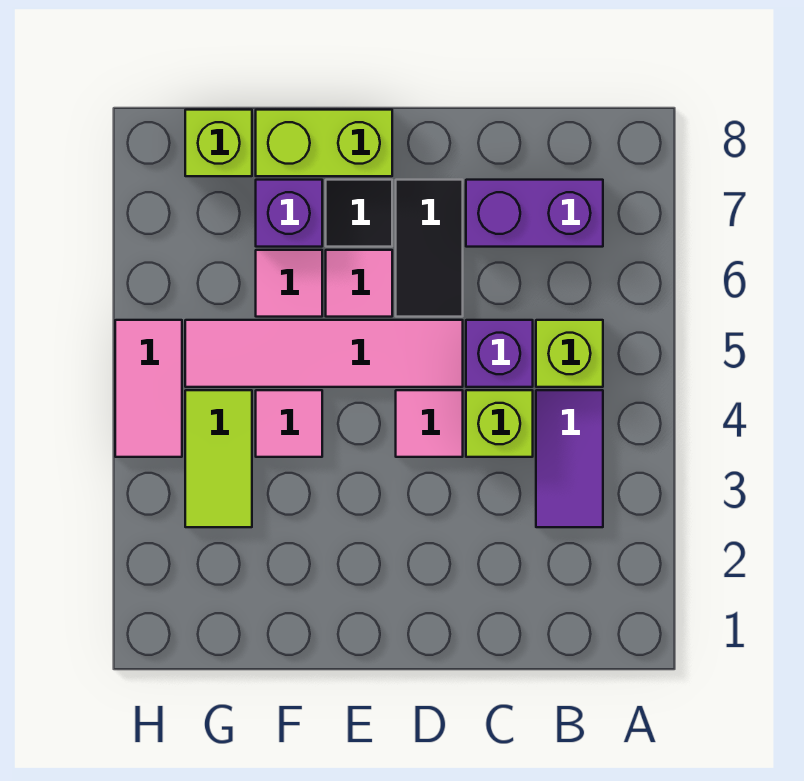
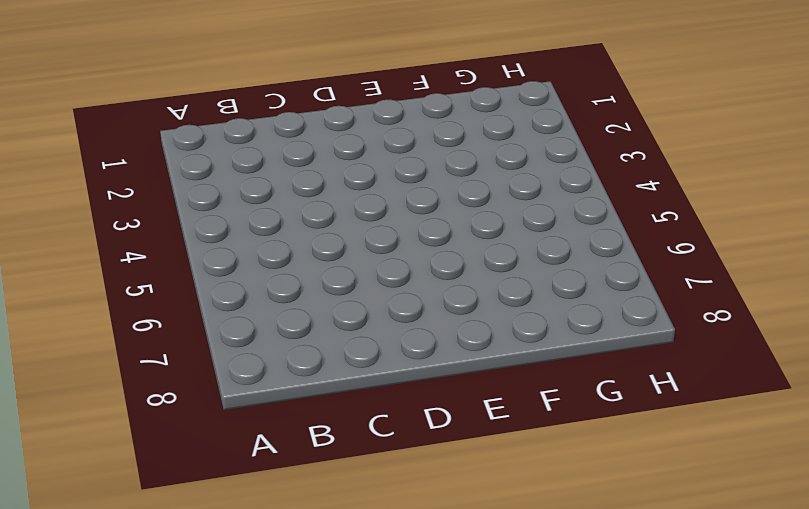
none -> purple 1x2 tile [536,390,603,527]
none -> lime 1x1 brick [536,320,603,387]
none -> purple 1x2 brick [466,180,603,247]

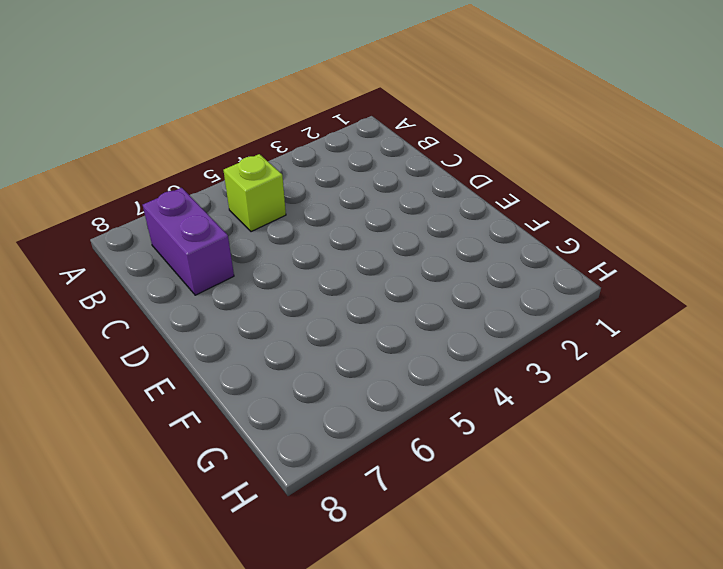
none -> purple 1x2 tile [536,390,603,527]
none -> lime 1x1 brick [466,390,533,457]
none -> purple 1x1 brick [466,320,533,387]

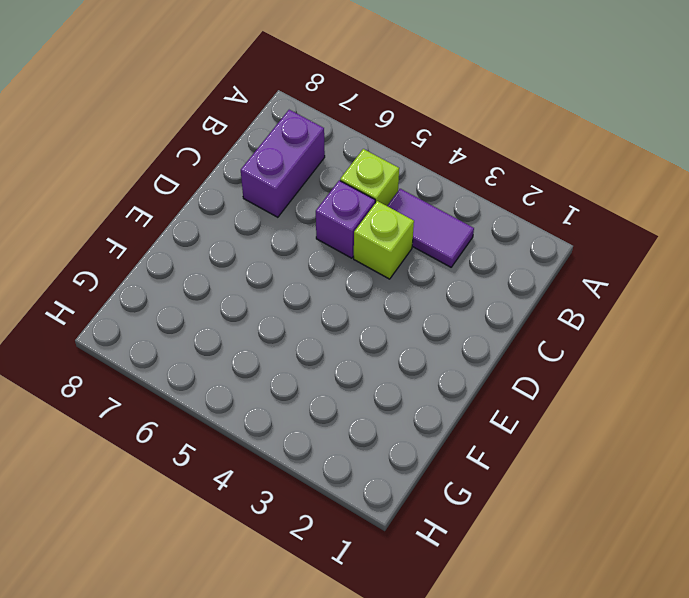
none -> pink 1x1 tile [396,390,463,457]
none -> pink 1x4 tile [185,320,463,387]
none -> black 1x2 tile [396,180,463,317]

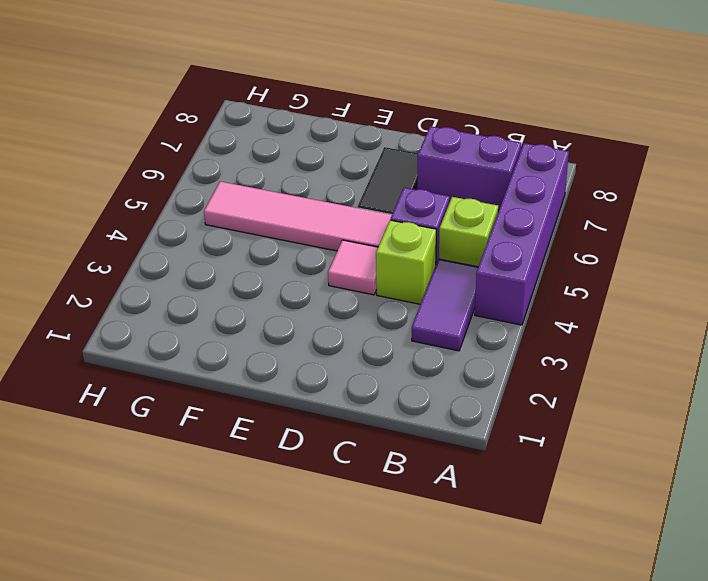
purple 1x4 brick [475,143,569,325] -> none
none -> pink 1x1 tile [326,250,392,317]
none -> black 1x1 tile [326,180,392,247]
none -> lime 1x2 brick [256,110,392,176]

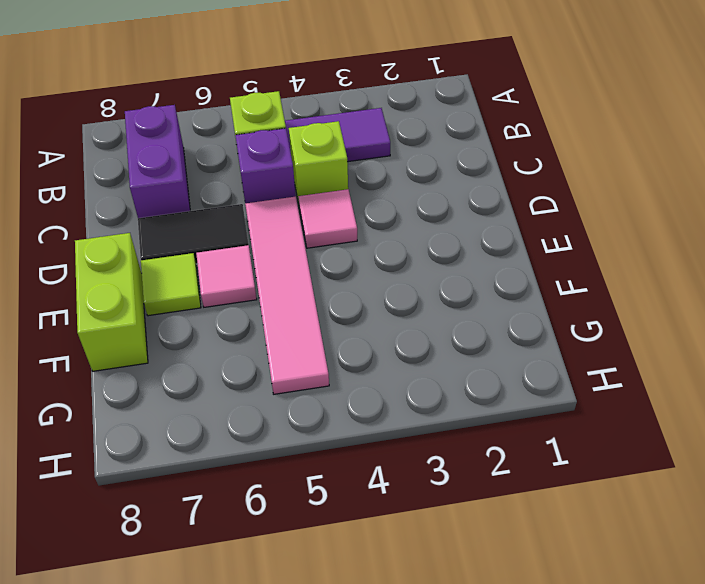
lime 1x1 tile [141,253,201,316] -> black 1x1 tile [326,180,392,247]
none -> pink 1x1 tile [256,390,322,457]
none -> pink 1x1 tile [256,250,322,317]
none -> purple 1x1 brick [256,180,322,247]

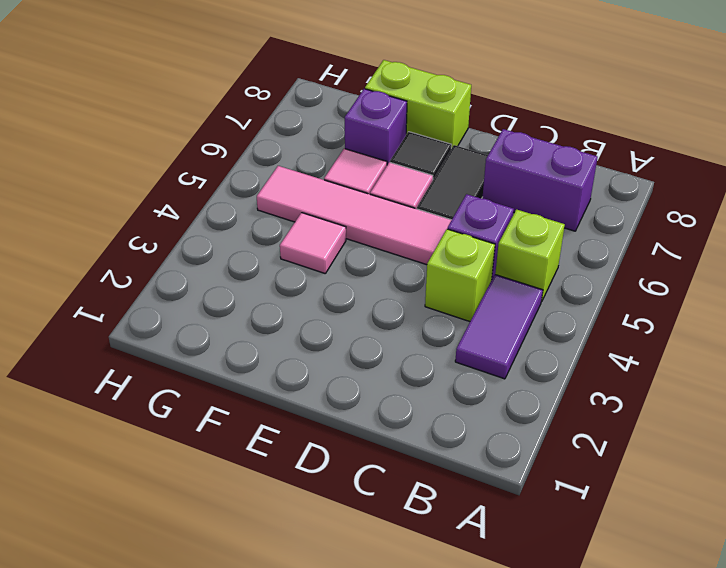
none -> pink 1x1 tile [396,390,463,457]
none -> lime 1x2 tile [185,390,252,527]
none -> lime 1x1 brick [185,110,252,176]

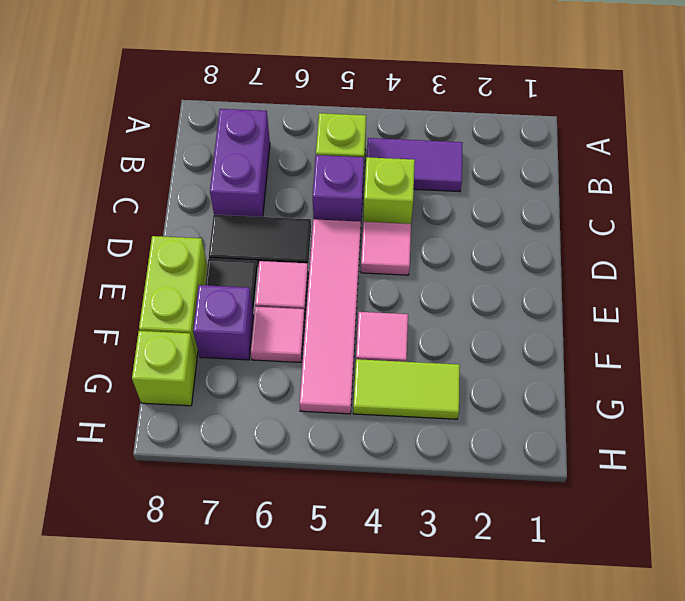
none -> pink 1x2 tile [115,320,182,457]

